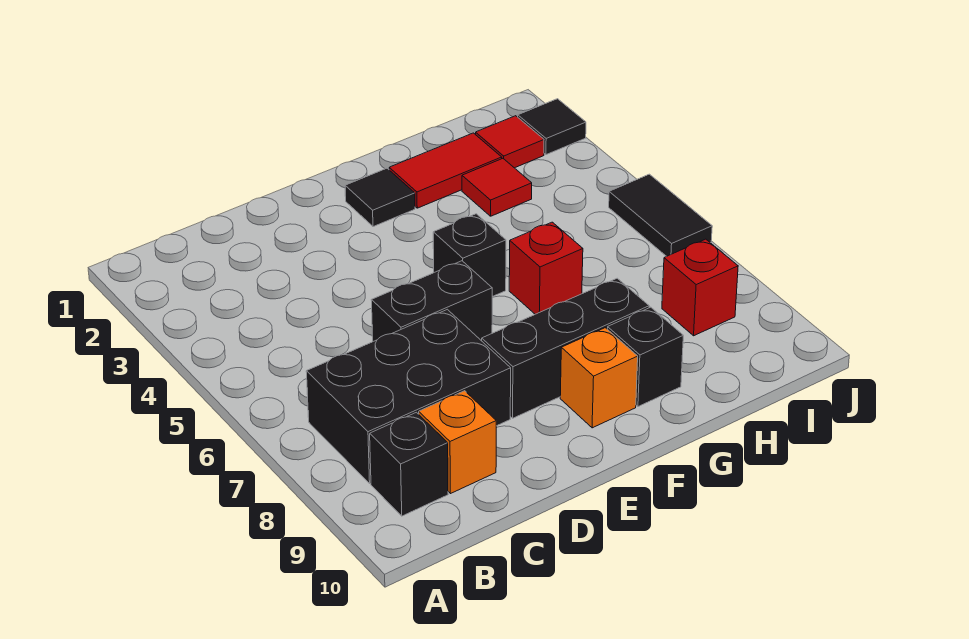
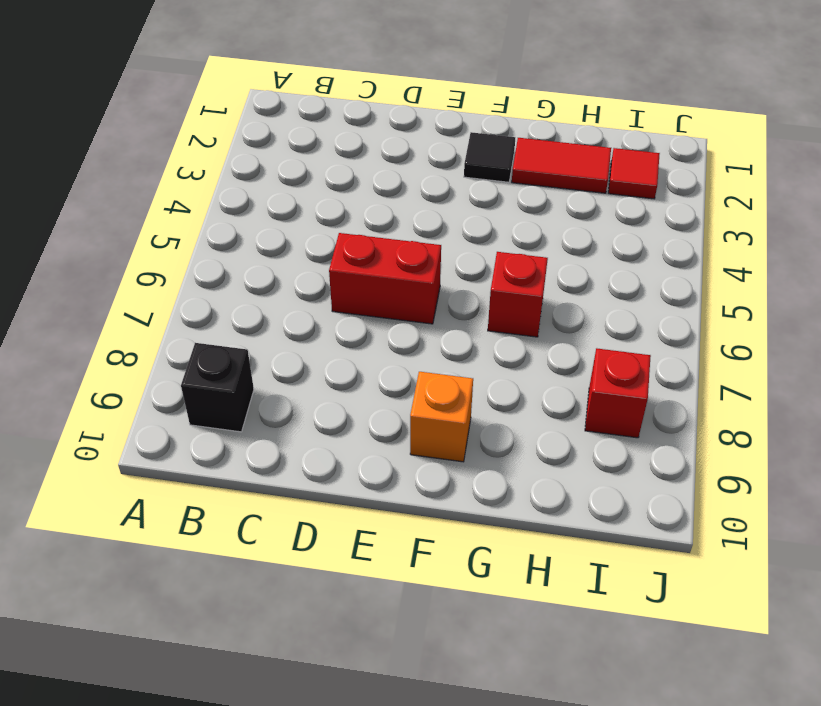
red 1x2 brick [329,233,441,324] -> black 1x2 brick [371,261,492,341]
none -> black 2x3 brick [306,309,511,483]
none -> orange 1x1 brick [419,391,496,494]
none -> black 1x3 brick [482,278,649,418]

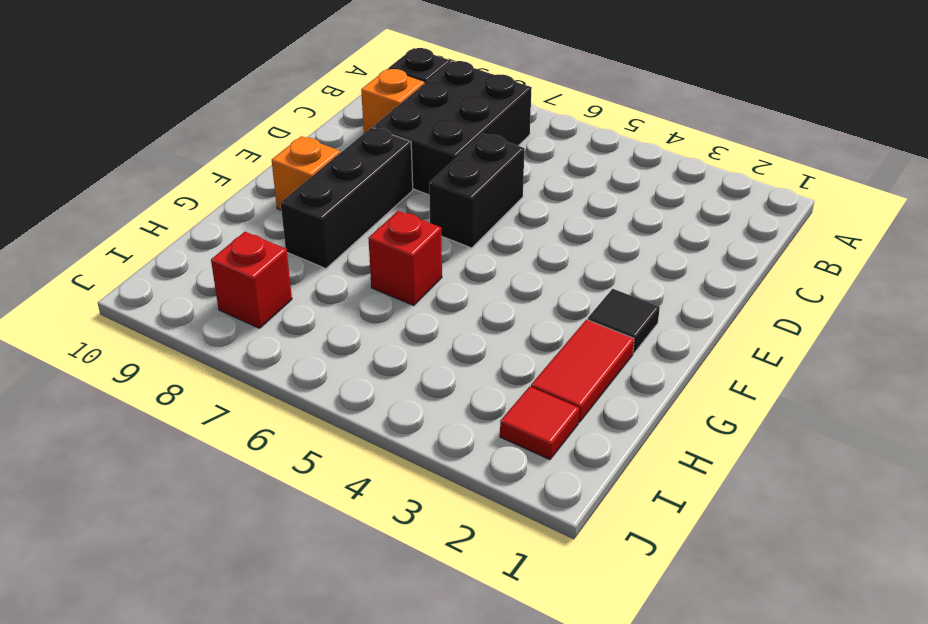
none -> black 1x1 brick [433,214,506,297]
none -> black 1x1 brick [607,307,683,407]
none -> red 1x1 tile [462,159,532,216]

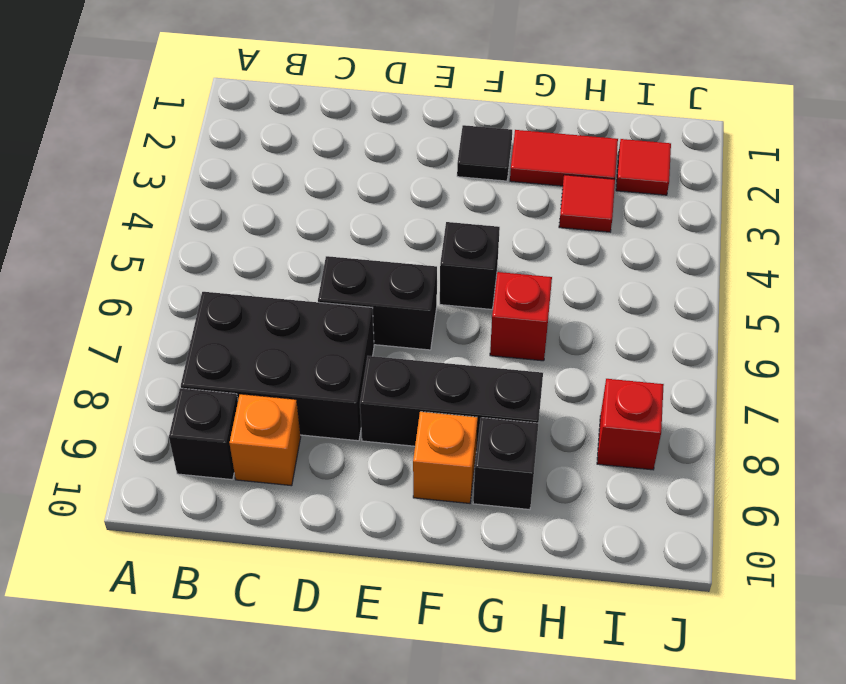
none -> black 1x1 tile [518,99,586,155]
none -> black 1x2 tile [609,174,712,256]

